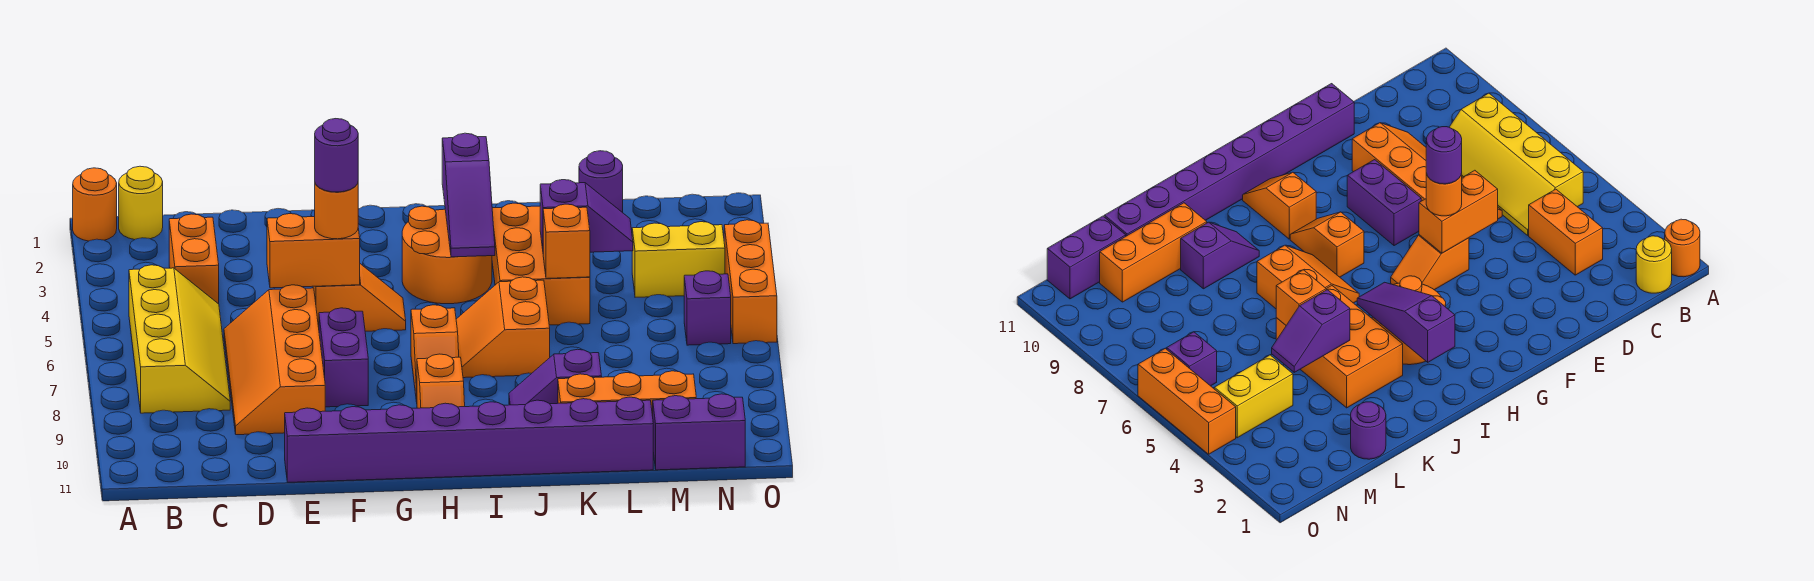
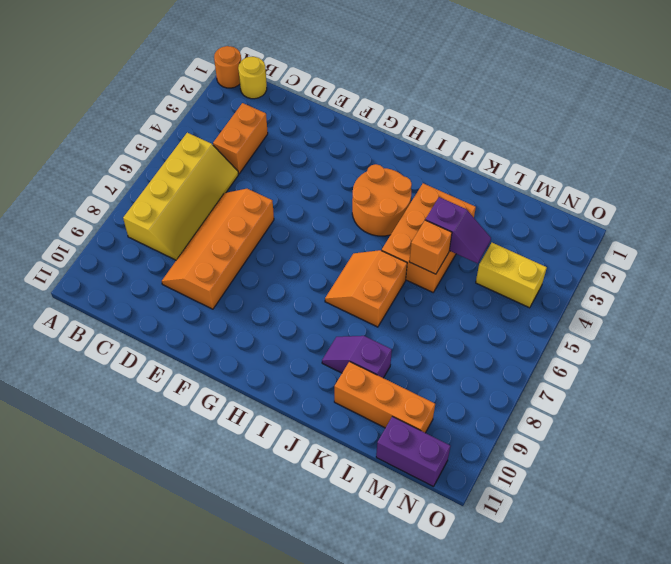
none -> purple 1x8 brick [285,397,653,482]
none -> orange 1x2 slope [313,264,406,331]
none -> purple 1x2 brick [319,308,368,407]

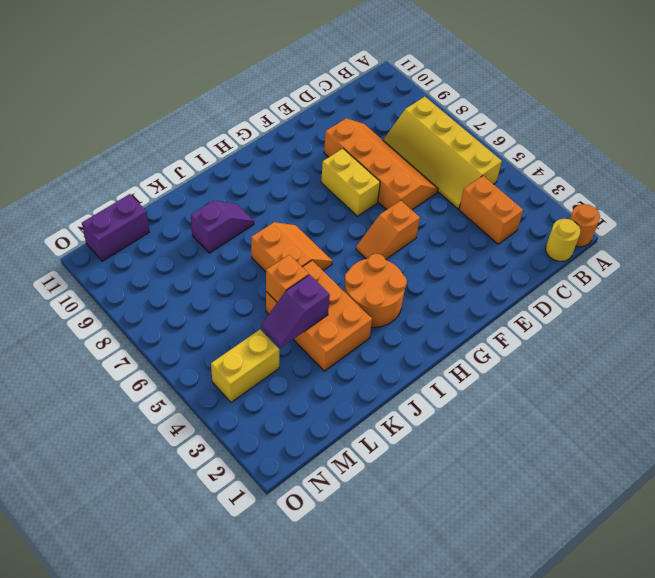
yellow 1x2 brick [321,149,380,216] -> purple 1x2 brick [319,308,368,407]
none -> purple 1x8 brick [285,397,653,482]
none -> orange 1x2 slope [411,305,459,402]
none -> orange 1x2 slope [417,354,465,408]

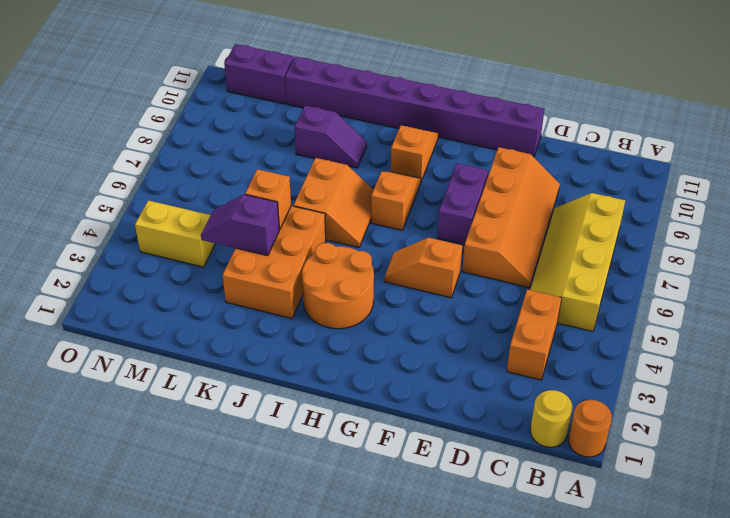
none -> orange 1x3 brick [558,371,696,416]
none -> purple 1x1 round brick [579,151,623,213]
none -> purple 1x1 brick [684,271,731,345]

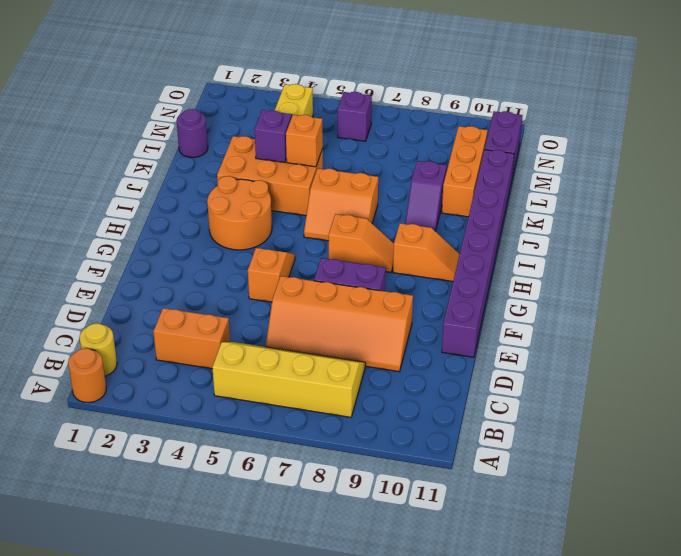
none -> orange 1x3 brick [724,220,777,344]
none -> orange 1x2 brick [267,214,360,288]
none -> purple 1x3 slope [442,133,495,257]

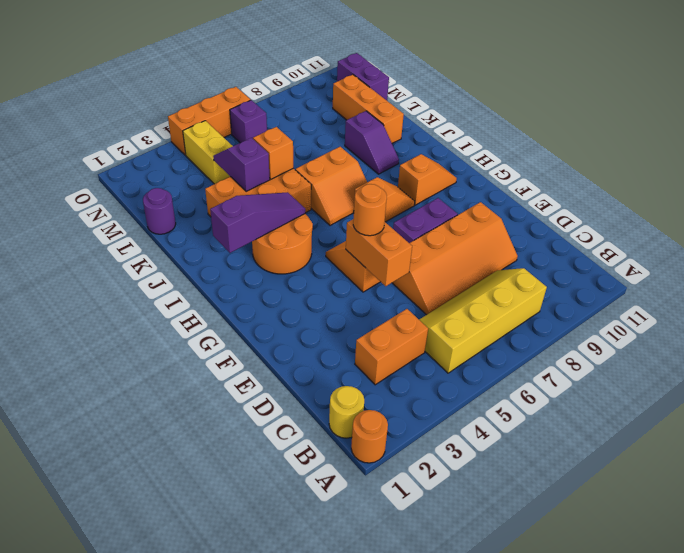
none -> purple 1x8 brick [285,397,653,482]
none -> purple 1x1 round brick [315,119,358,192]

